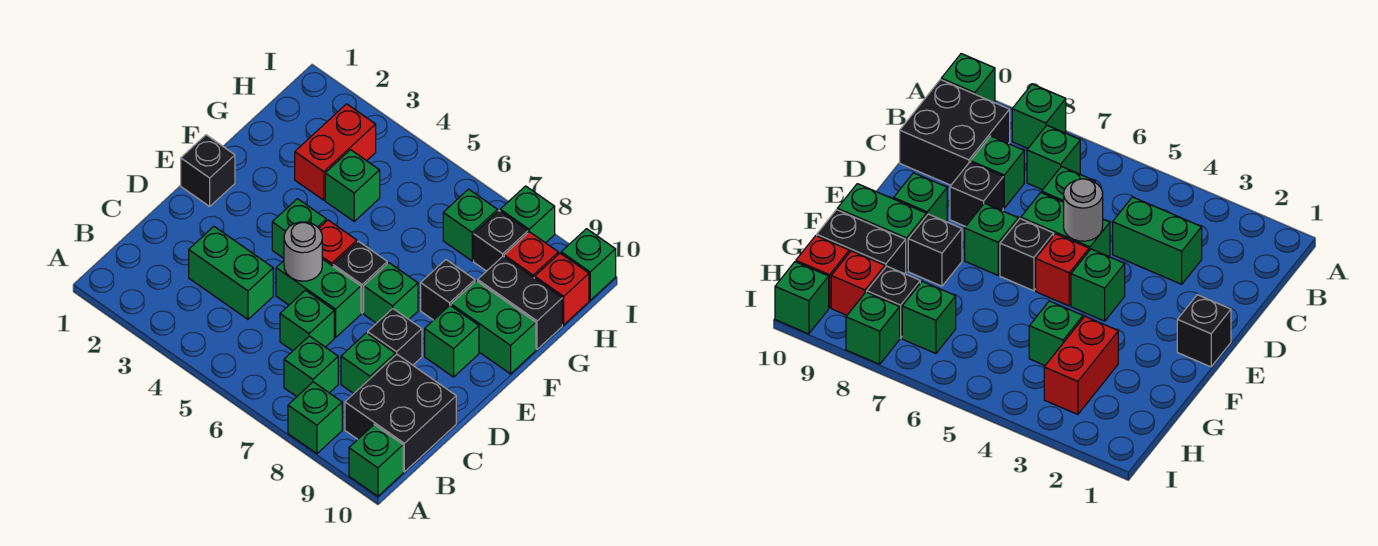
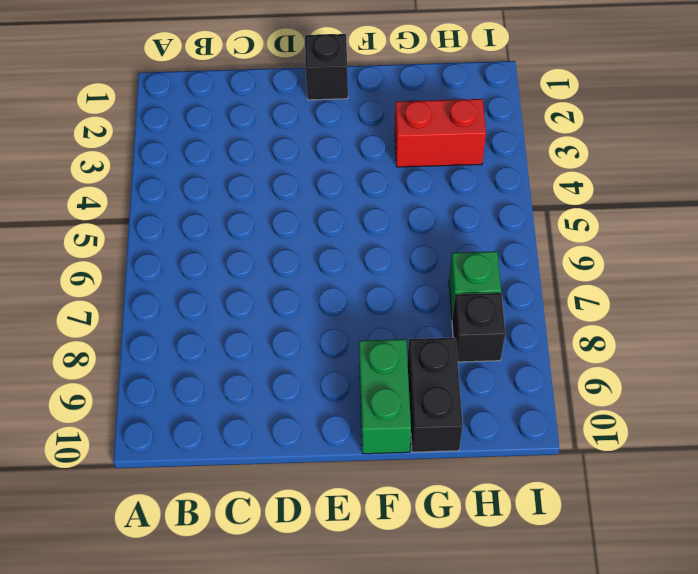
none -> green 1x1 brick [288,382,342,454]
none -> green 1x1 brick [349,425,403,496]
none -> green 1x1 brick [284,336,338,397]

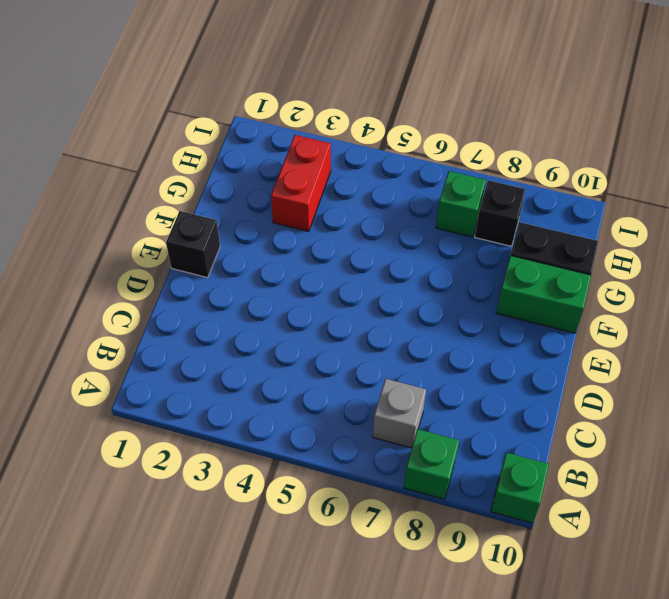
grey 1x1 brick [373,379,426,448] -> green 1x1 brick [284,336,338,397]
none -> black 2x2 brick [345,354,456,472]
none -> green 1x2 brick [189,227,273,319]
none -> green 1x1 brick [280,290,334,351]

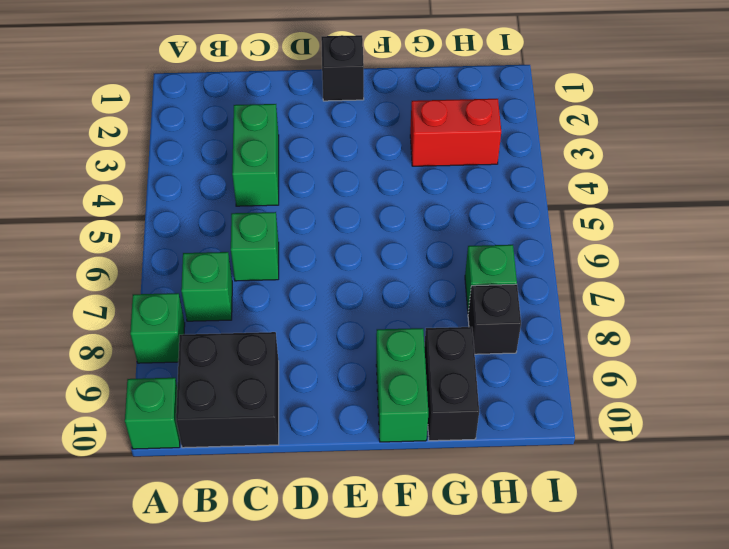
none -> green 1x1 brick [341,333,395,393]
none -> green 1x2 brick [276,259,361,338]
none -> black 1x1 brick [368,309,422,365]

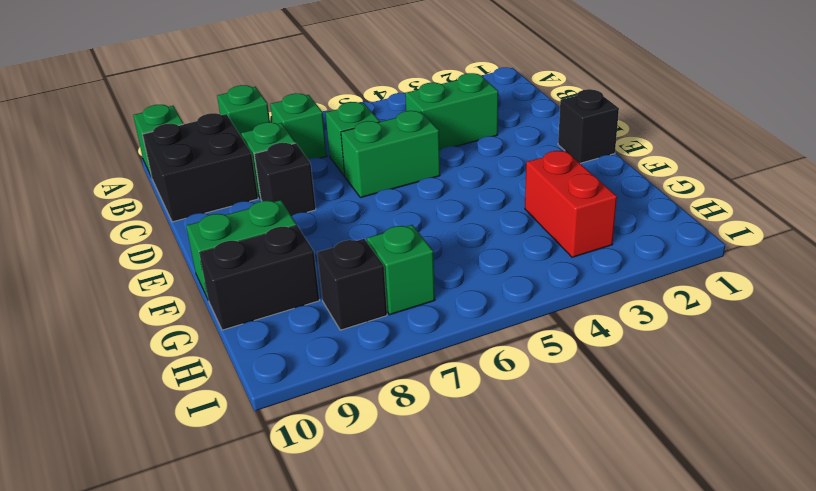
none -> green 1x1 brick [272,199,326,258]
none -> red 1x1 brick [319,220,357,266]
none -> black 1x1 brick [333,241,387,313]

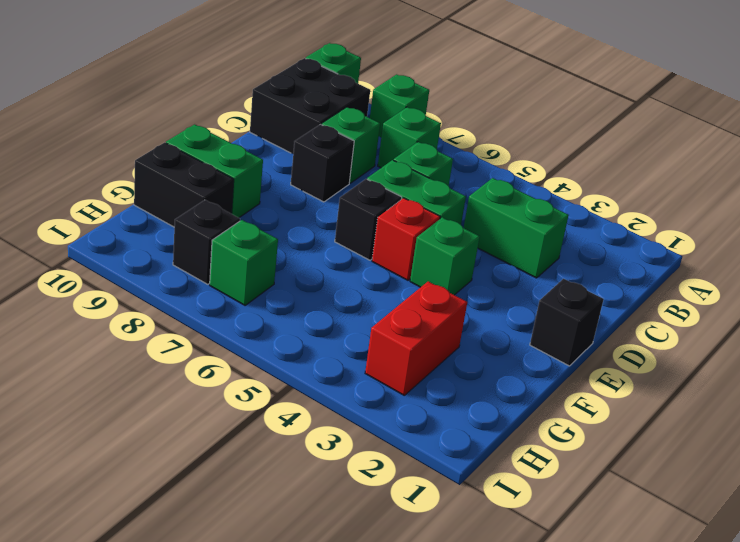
none -> green 1x1 brick [364,263,418,323]
none -> green 1x1 brick [425,305,479,377]
none -> black 1x1 brick [421,260,475,320]

